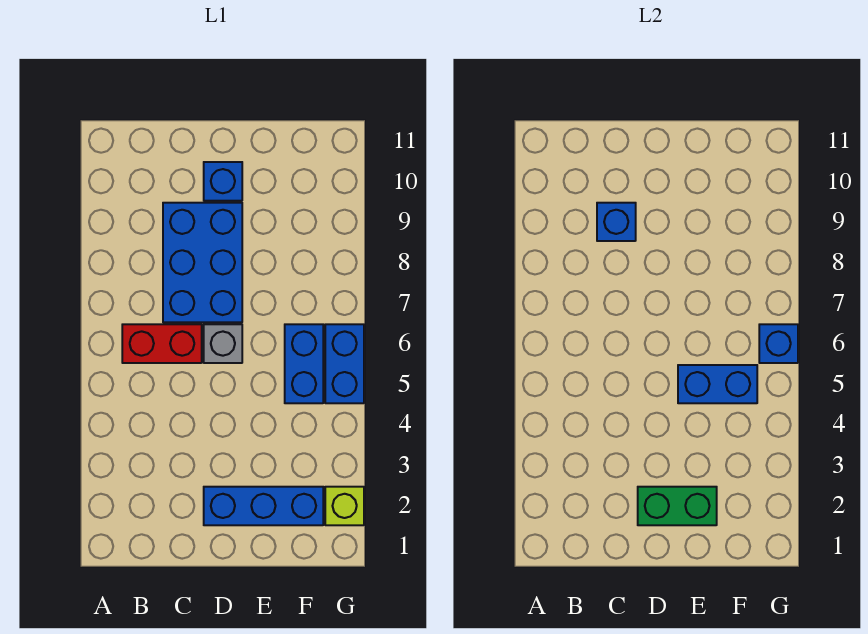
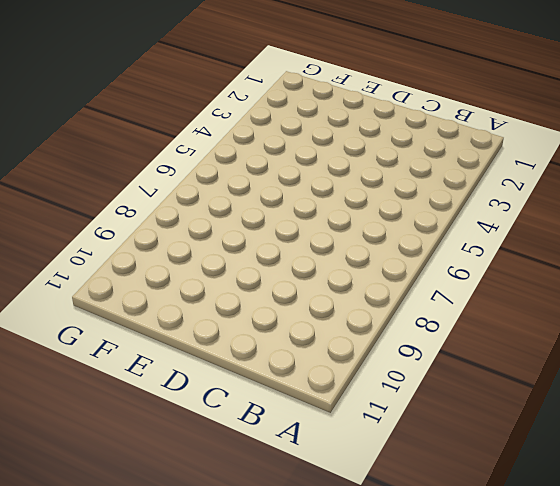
none -> red 1x2 brick [122,324,202,363]
none -> blue 2x3 brick [163,203,242,322]
none -> blue 1x3 brick [204,487,323,525]

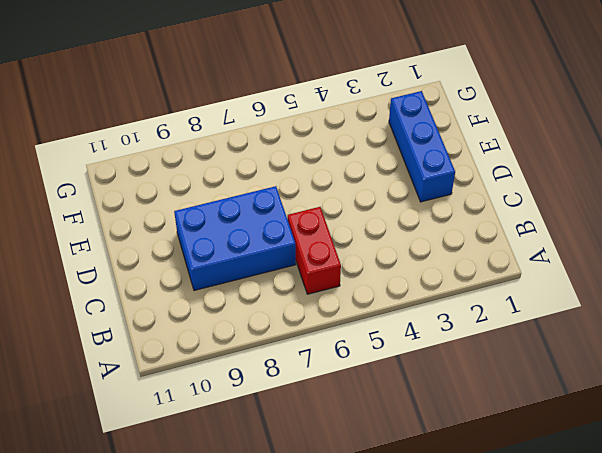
none -> grey 1x1 brick [204,324,242,363]
none -> blue 1x1 brick [204,162,242,201]
none -> blue 1x2 brick [285,324,323,403]

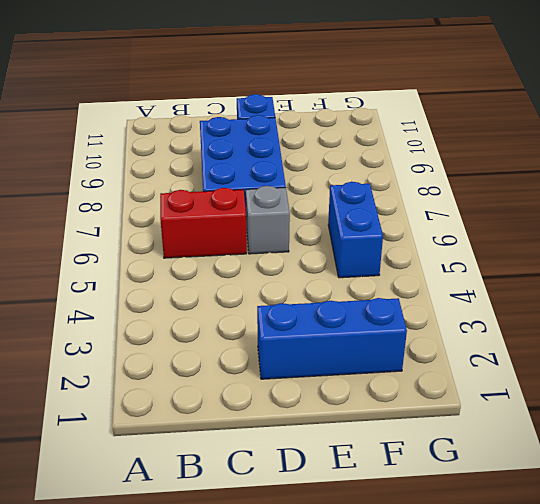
none -> lime 1x1 brick [325,487,364,525]
none -> blue 1x2 brick [325,324,364,403]
none -> blue 1x1 brick [597,203,636,241]

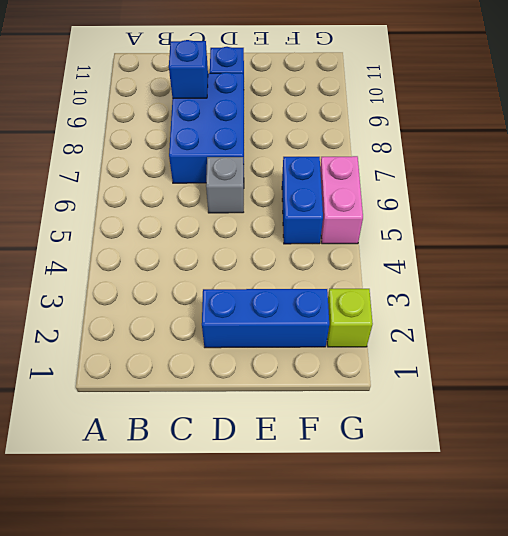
pink 1x2 brick [320,156,363,244] -> blue 1x2 brick [325,324,364,403]
none -> red 1x2 brick [122,324,202,363]
none -> green 1x2 brick [638,487,717,525]
none -> blue 1x2 brick [678,365,757,403]

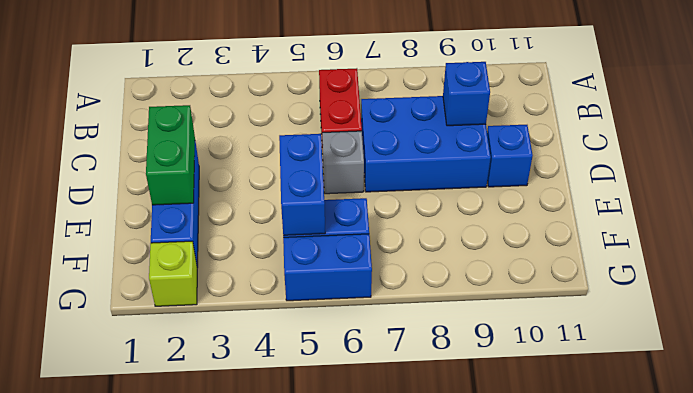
none -> blue 1x1 brick [759,324,798,363]

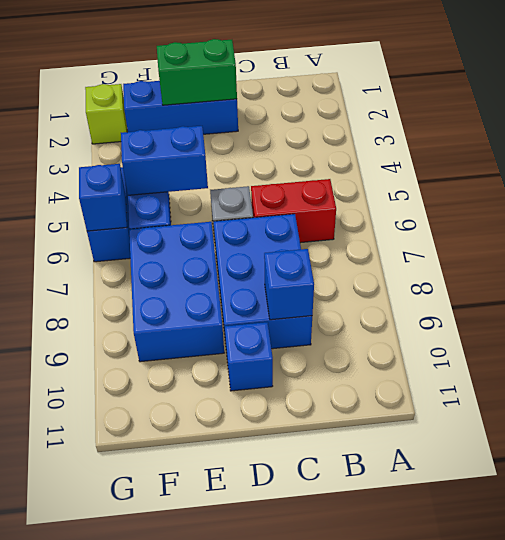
blue 2x3 brick [129,222,224,362] -> none

